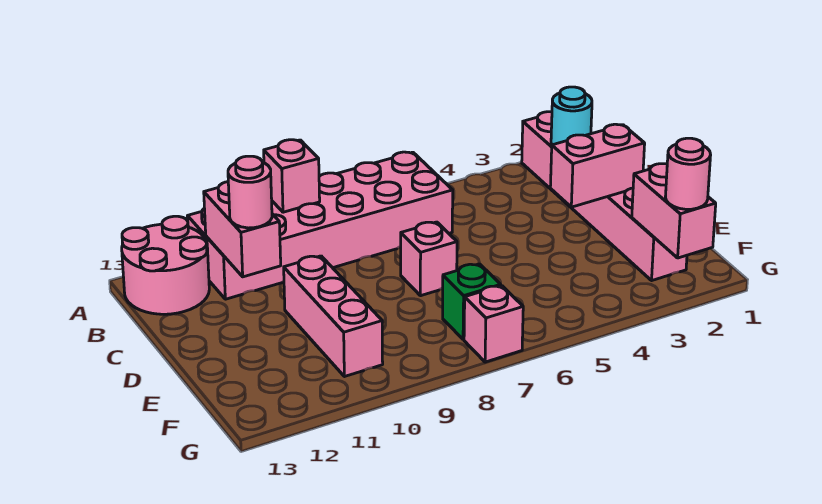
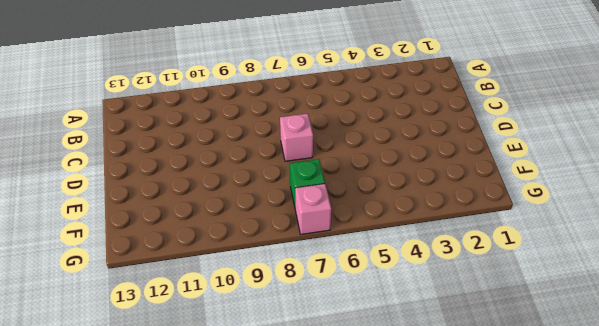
none -> pink 1x6 brick [522,112,687,280]
none -> pink 2x6 brick [188,152,453,299]
none -> pink 2x2 round brick [122,216,209,314]

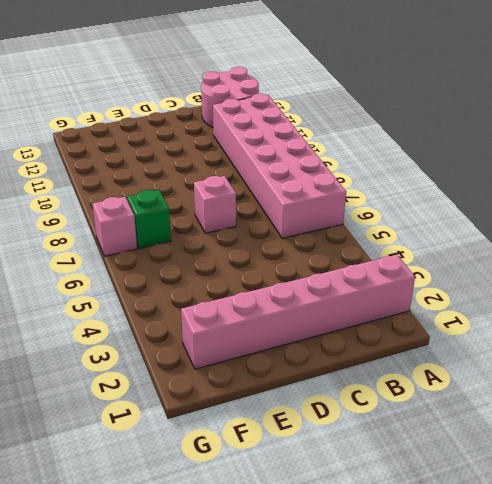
none -> pink 1x3 brick [284,256,383,377]
none -> pink 1x1 brick [264,140,320,212]
none -> cyan 1x1 round brick [551,87,592,145]

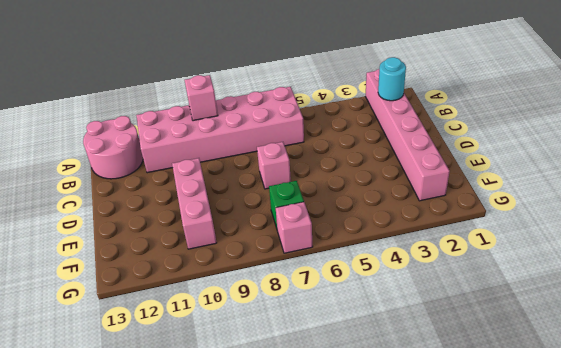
none -> pink 1x2 brick [204,182,281,277]
none -> pink 1x2 brick [550,124,645,207]
none -> pink 1x2 brick [632,164,716,258]

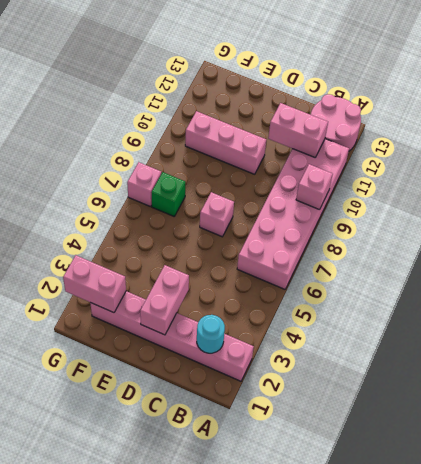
none -> pink 1x1 round brick [228,156,272,228]
none -> pink 1x1 round brick [665,138,711,209]

